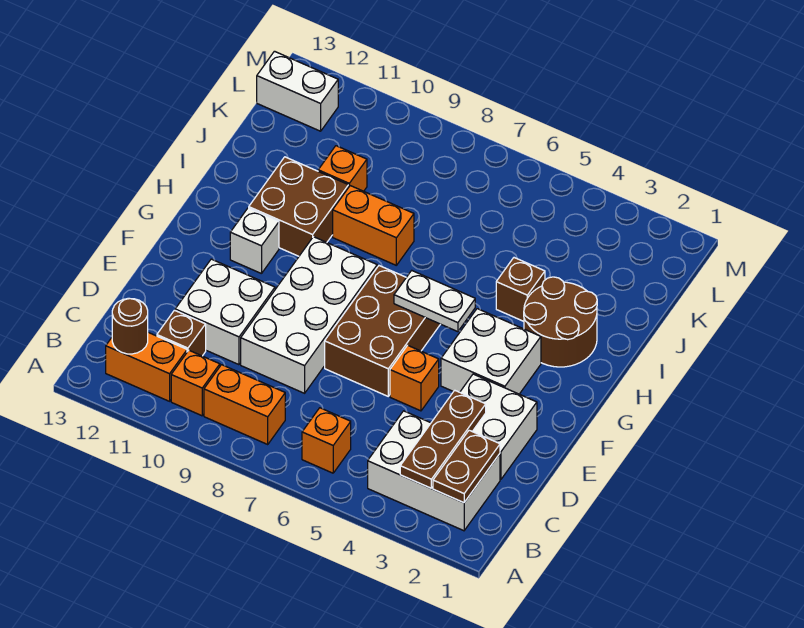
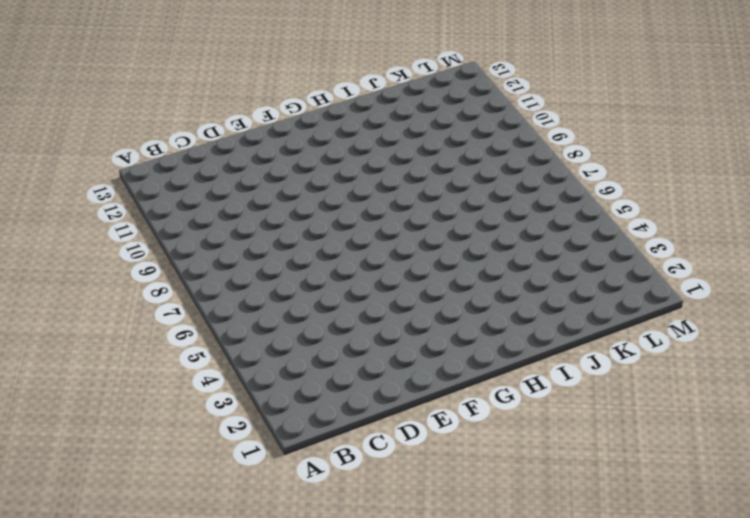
none -> white 2x3 brick [368,411,500,531]
none -> orange 1x1 brick [302,408,351,473]
none -> orange 1x2 brick [204,365,285,444]

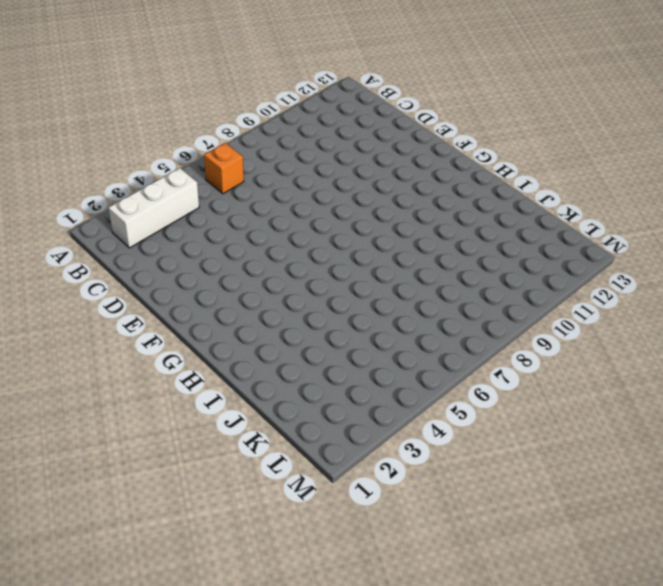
white 1x3 brick [109,168,199,248] -> white 2x3 brick [368,411,500,531]
none -> orange 1x2 brick [204,365,285,444]
none -> orange 1x1 brick [171,350,220,416]
none -> orange 1x2 brick [106,332,187,401]

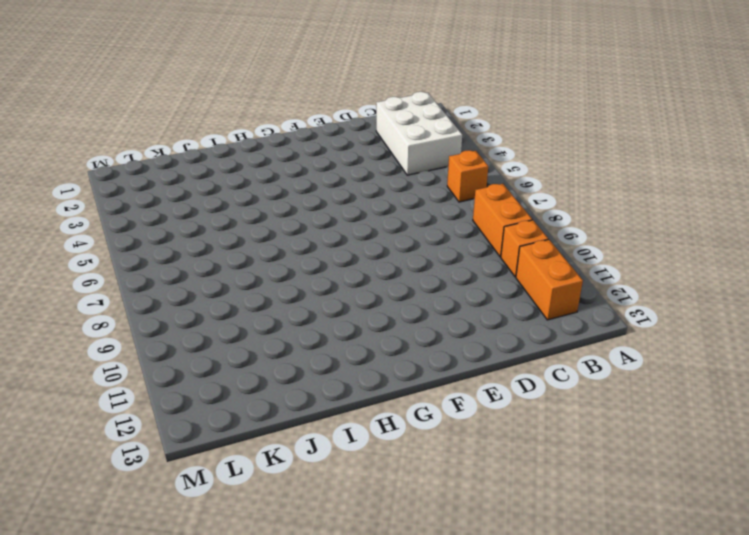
none -> brown 1x1 brick [157,310,206,356]
none -> white 2x2 brick [460,374,537,480]
none -> white 2x4 brick [241,237,377,393]

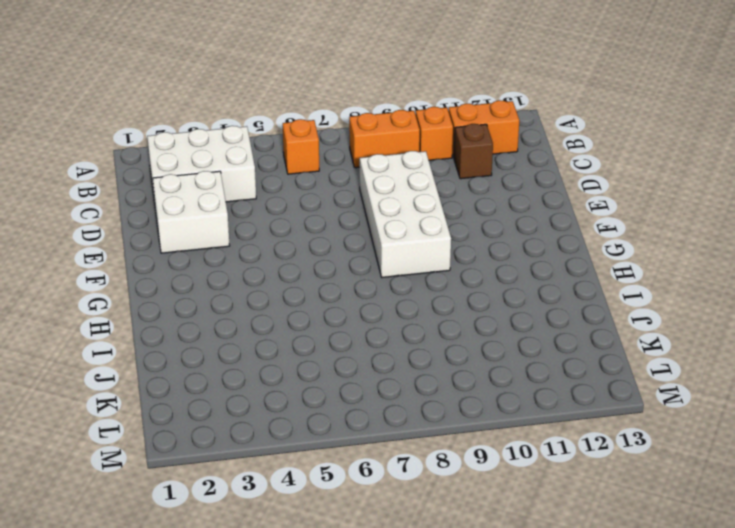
none -> white 2x2 brick [175,259,275,365]
none -> orange 1x1 brick [390,345,439,411]
none -> brown 2x3 brick [325,266,440,396]

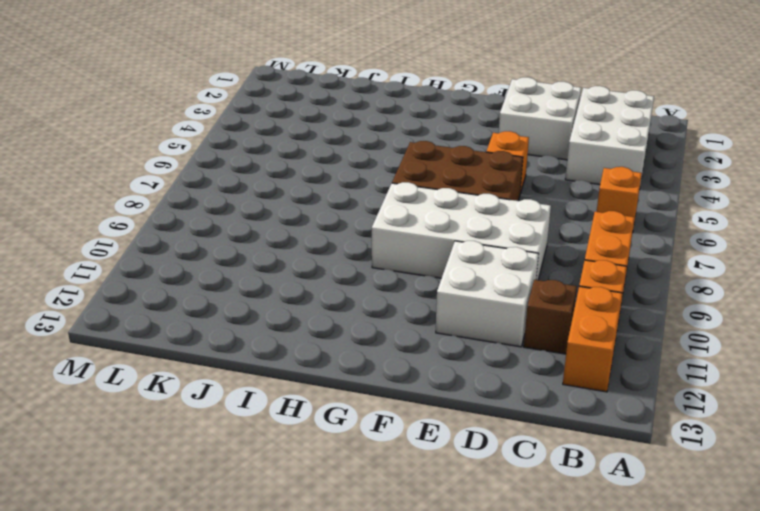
none -> white 2x2 brick [441,309,541,394]
none -> white 1x1 brick [230,208,279,274]
none -> brown 2x2 round brick [524,277,597,367]

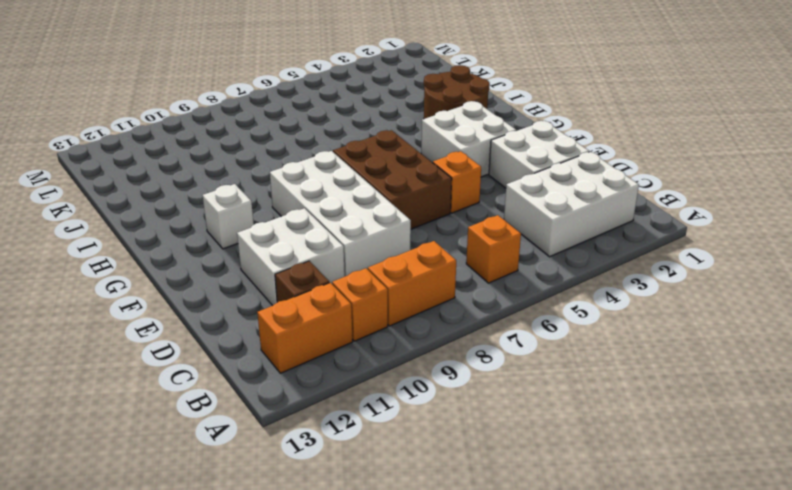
none -> brown 2x2 brick [249,157,349,256]
none -> brown 1x1 brick [496,258,545,321]
none -> orange 1x2 brick [333,186,414,265]

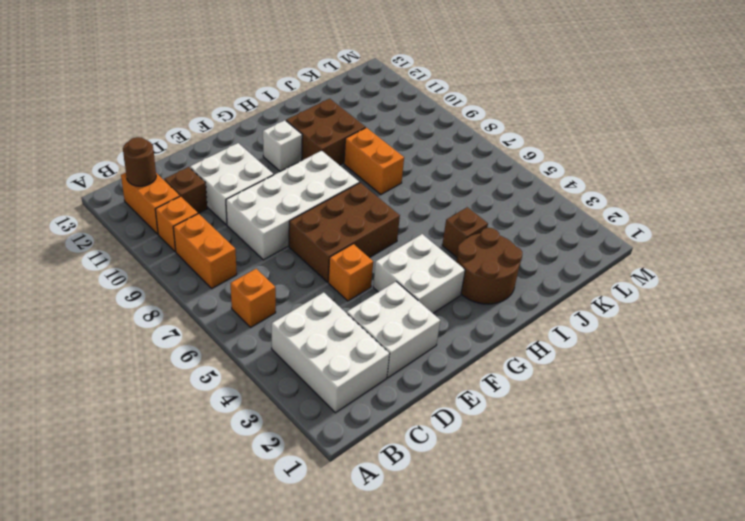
none -> orange 1x1 brick [318,146,367,191]
none -> white 1x2 brick [257,51,338,131]
none -> brown 1x2 plate [433,430,500,503]

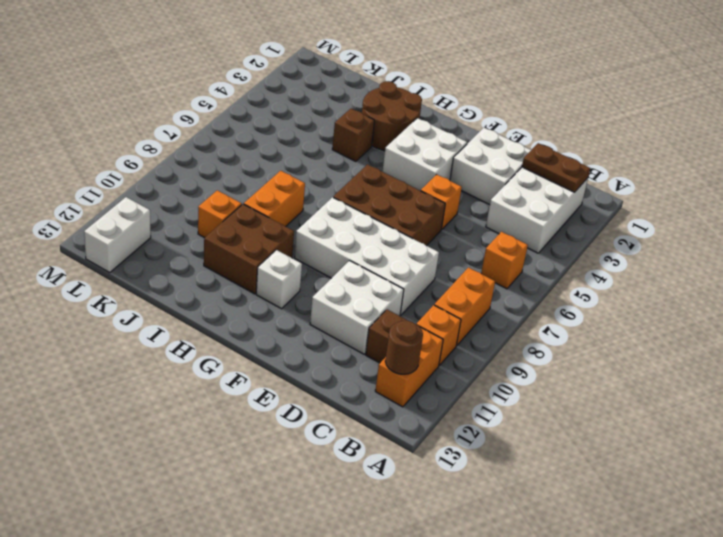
none -> brown 1x3 plate [400,390,486,488]
none -> white 1x2 plate [394,271,475,332]

